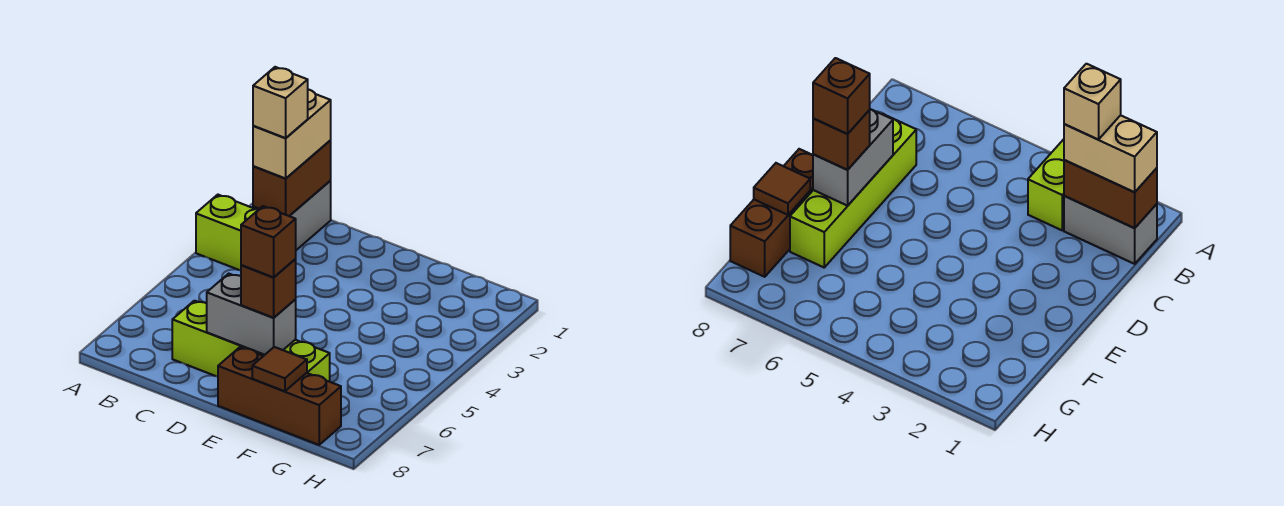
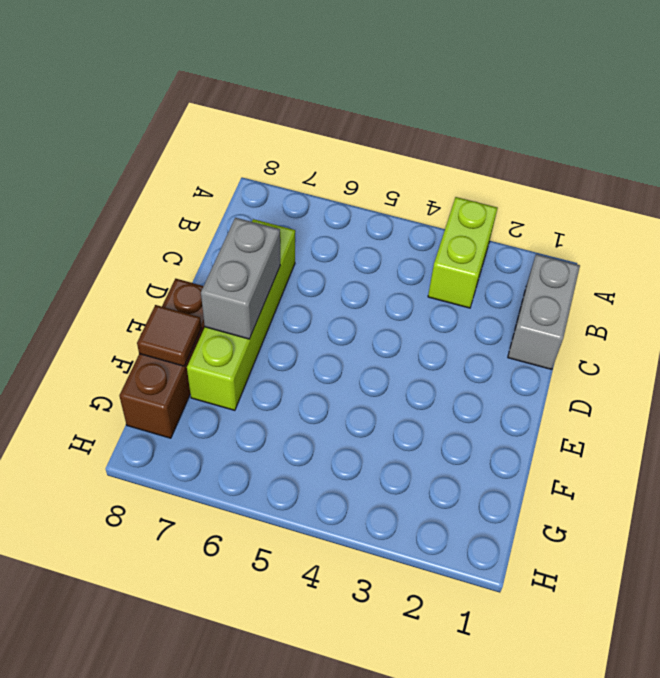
grey 1x2 brick [508,254,580,369] -> grey 1x2 brick turned to [253,181,331,250]
none -> brown 1x2 brick [253,141,331,216]
none -> tan 1x2 brick [253,89,331,179]

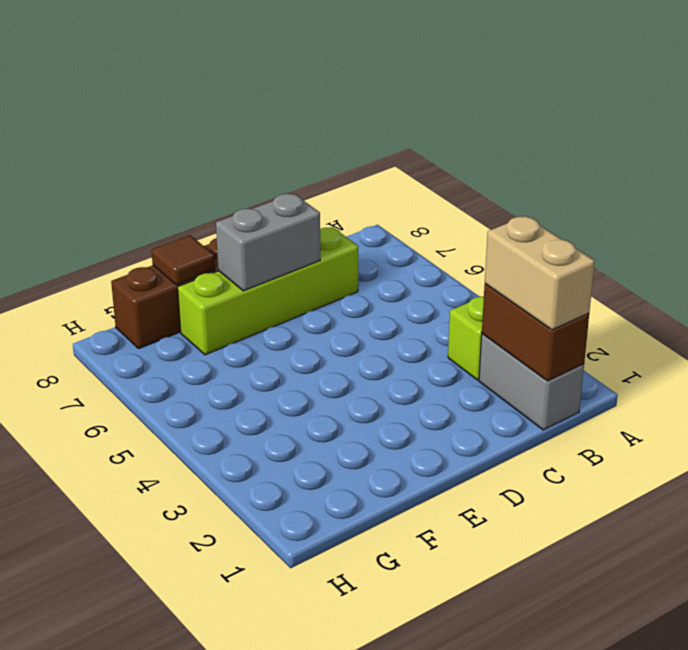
none -> brown 1x1 brick [241,259,296,318]
none -> tan 1x1 brick [253,67,308,138]

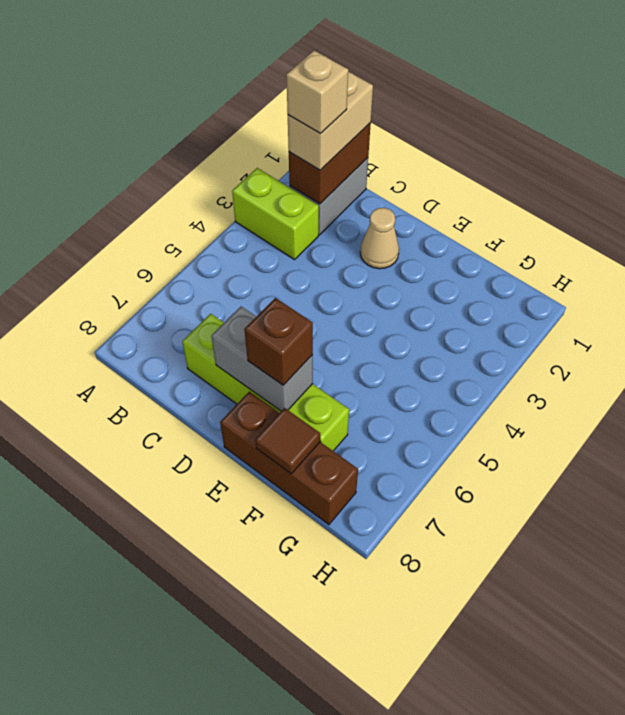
tan 1x1 cone [360,208,399,269] -> none
none -> brown 1x1 brick [241,206,296,277]

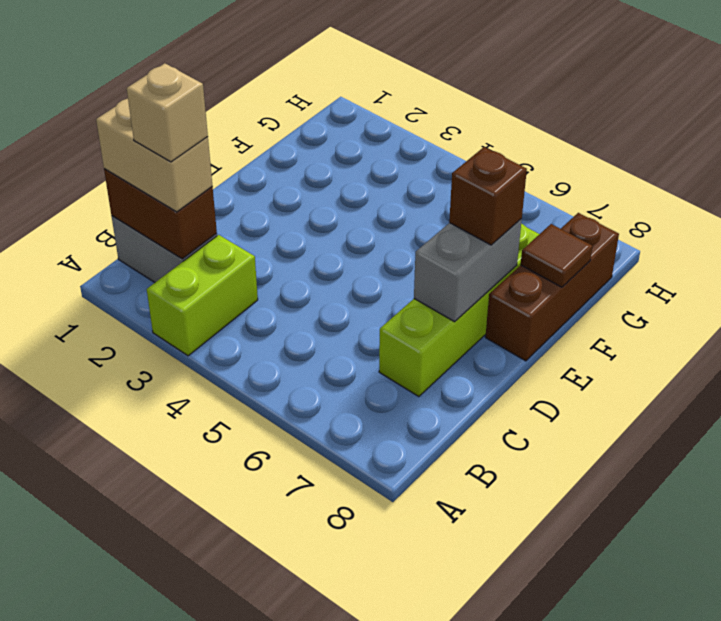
none -> brown 1x1 brick [241,206,296,277]

